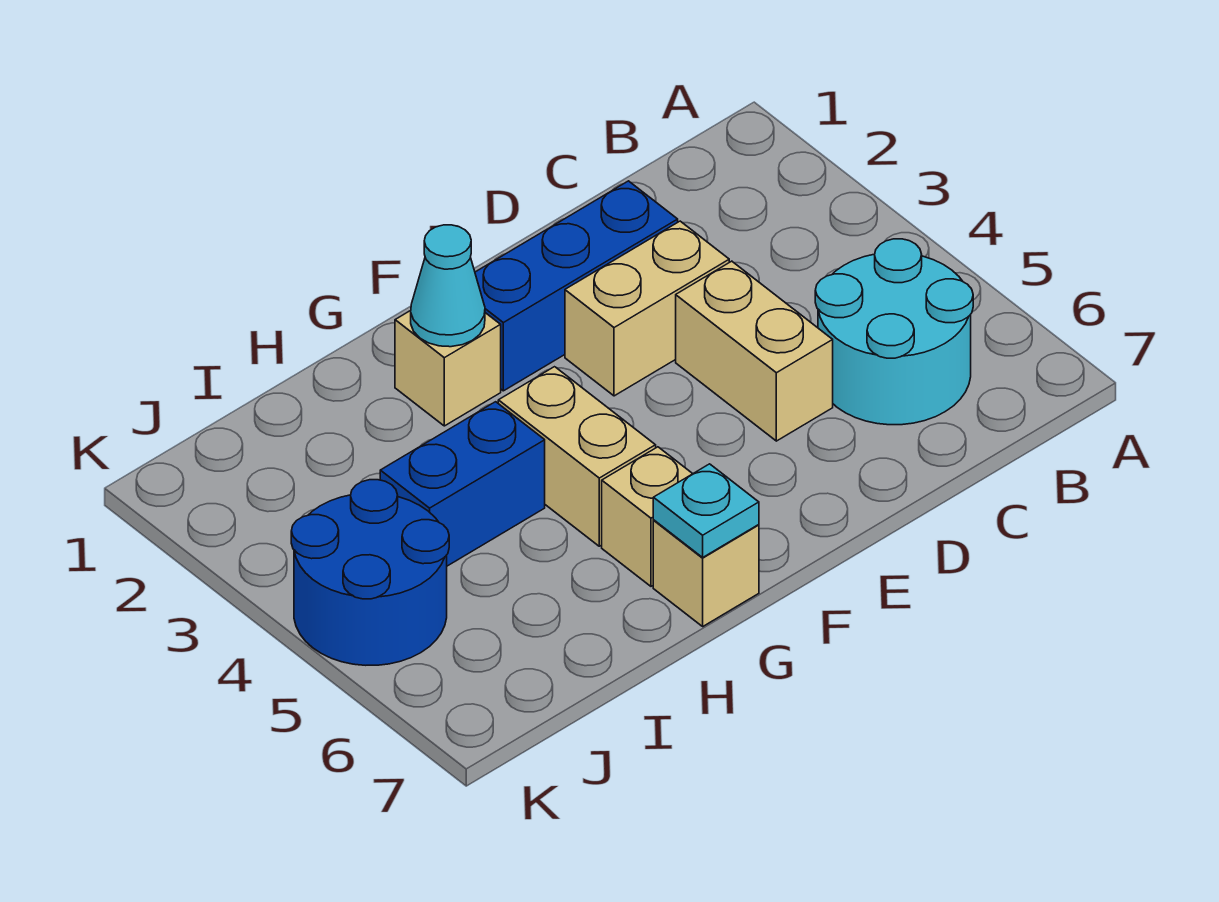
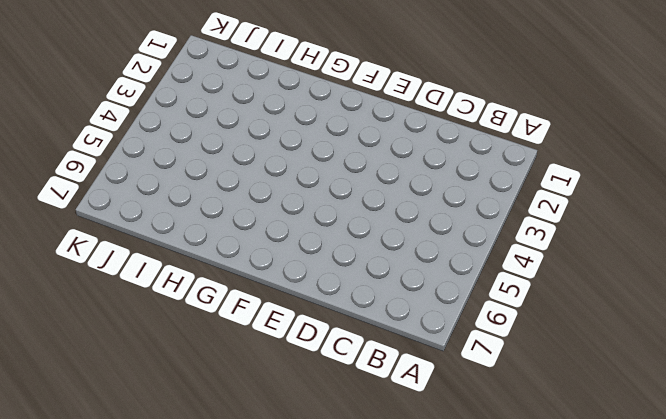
none -> cyan 2x2 round brick [815,239,973,425]
none -> blue 1x3 brick [475,181,678,391]
none -> tan 1x2 brick [565,221,729,396]

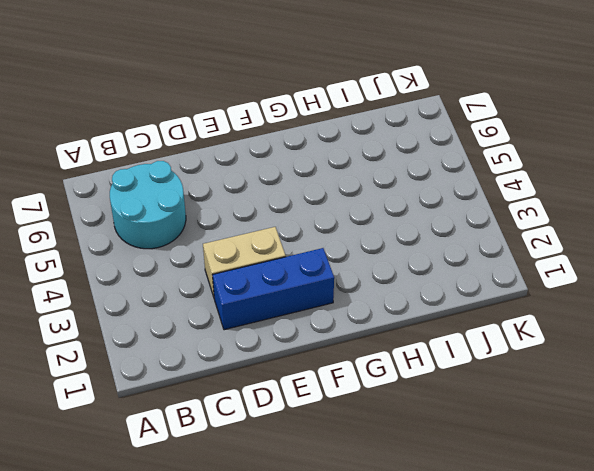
none -> tan 1x2 brick [676,261,833,441]
none -> tan 1x1 brick [395,311,501,426]
none -> tan 1x2 brick [498,367,656,546]

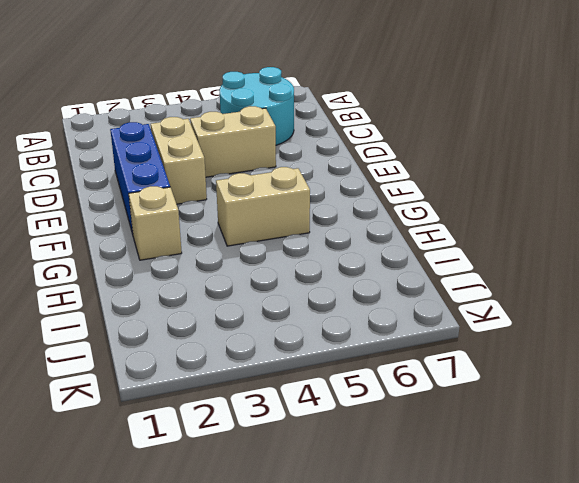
none -> tan 1x1 brick [602,447,692,586]
none -> tan 1x1 brick [653,520,759,626]
none -> blue 1x2 brick [380,402,545,566]

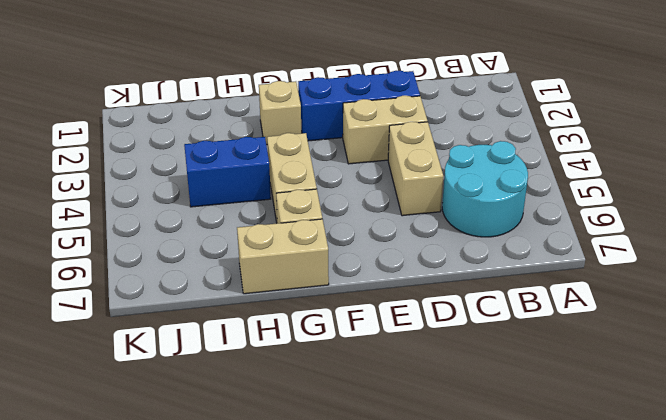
tan 1x2 brick [237,219,329,294] -> tan 1x1 brick [653,520,759,626]
none -> blue 2x2 round brick [291,480,449,665]
none -> cyan 1x1 cone [411,225,485,347]
none -> cyan 1x1 plate [653,464,759,557]

